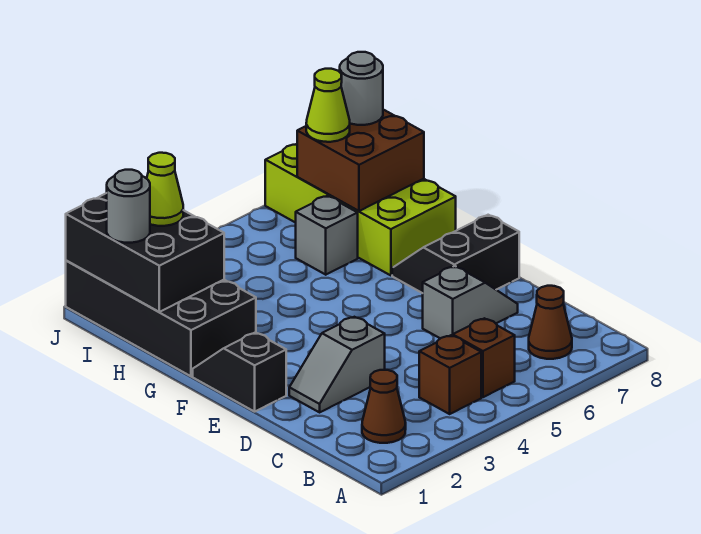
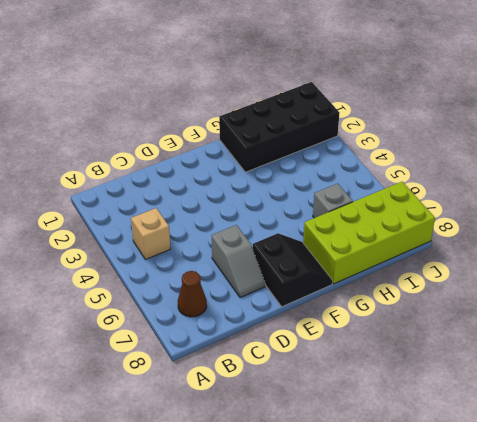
tan 1x1 brick [131,208,170,260] -> brown 1x1 brick [419,335,481,414]
none -> brown 1x1 cone [362,370,406,443]
none -> brown 1x1 brick [453,318,515,397]
none -> grey 1x2 slope [289,317,385,412]

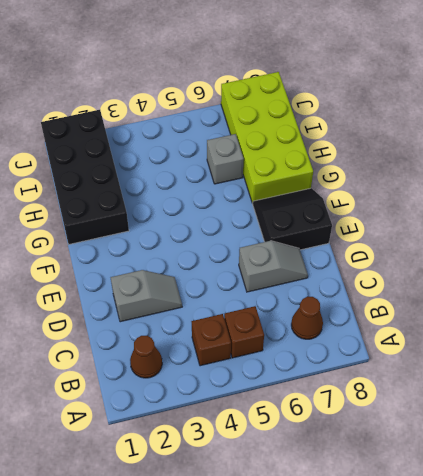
grey 1x2 slope [111,270,182,322] -> grey 1x2 slope turned to [289,317,385,412]
none -> black 1x2 slope [193,332,286,412]
none -> black 2x3 brick [66,193,224,312]
none -> brown 2x2 brick [297,110,424,211]

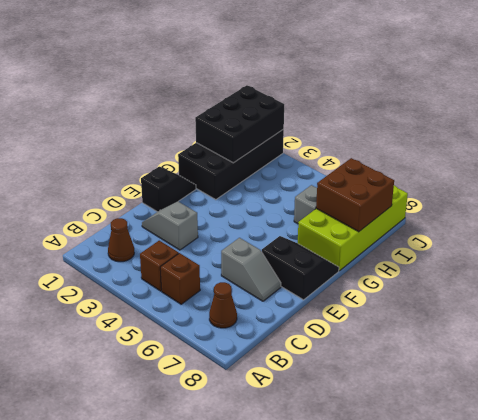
none -> grey 1x1 round brick [107,170,150,243]
none -> lime 1x1 cone [147,153,183,226]
none -> lime 1x1 cone [306,69,350,142]

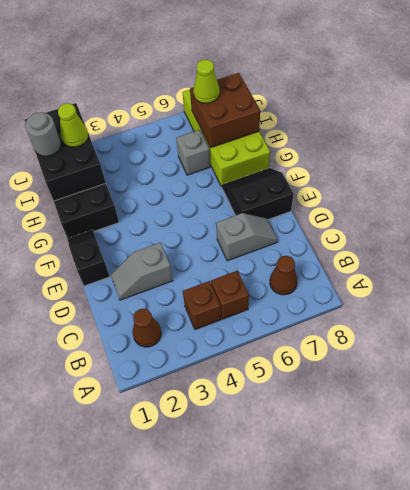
none -> grey 1x1 round brick [340,52,383,125]

